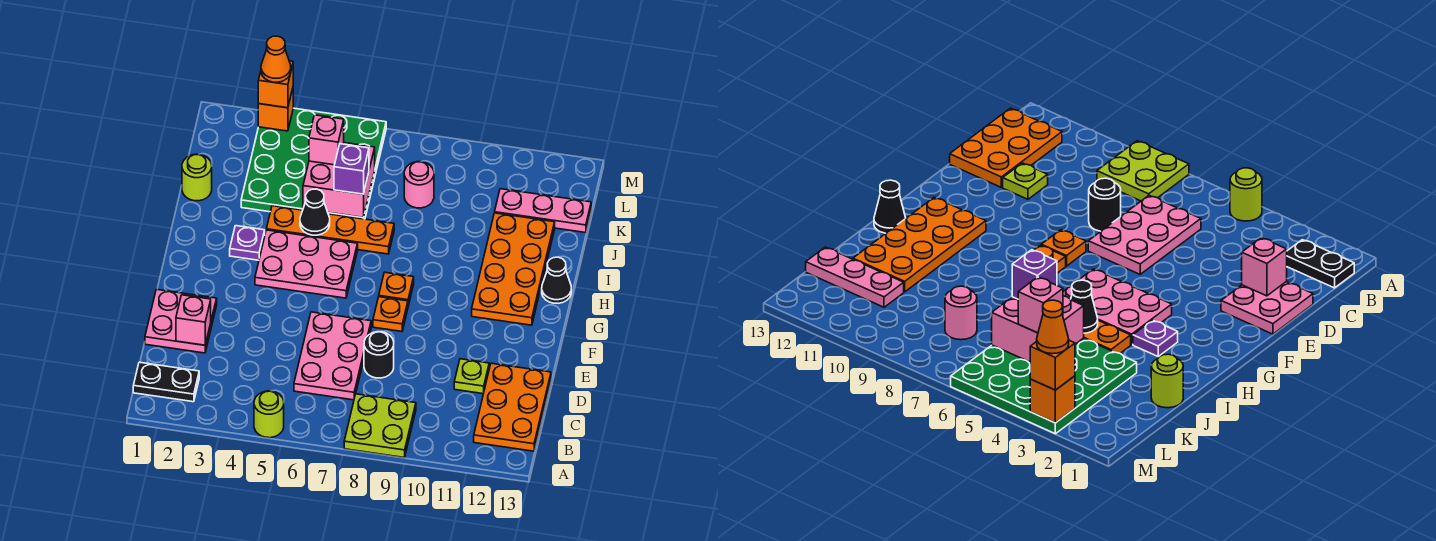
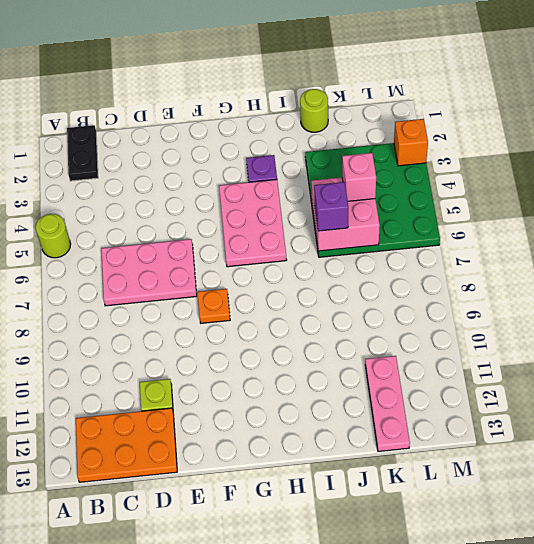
none -> lime 2x2 plate [344,394,416,457]
none -> pink 2x2 plate [145,289,217,353]
none -> black 1x1 round brick [364,332,394,378]

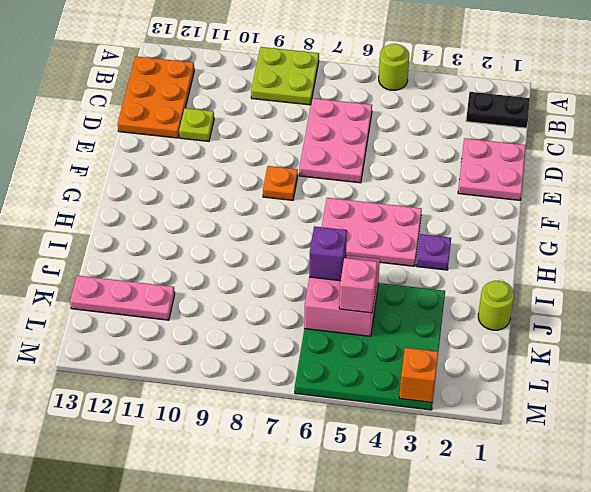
none -> black 1x1 round brick [364,332,394,378]
none -> orange 1x1 plate [379,272,414,306]
none -> orange 2x4 plate [472,213,555,325]

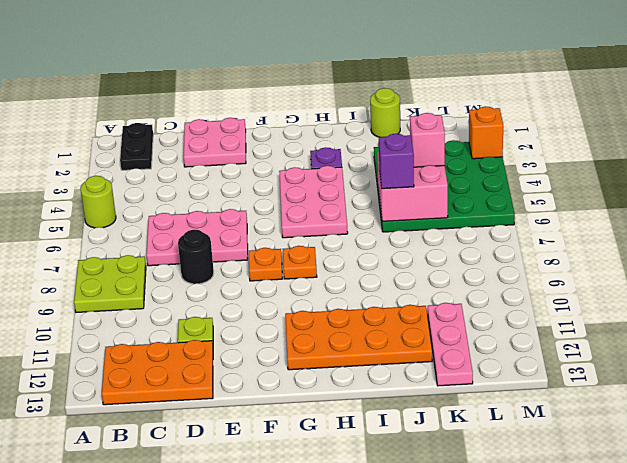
none -> black 1x1 cone [542,257,571,303]
none -> orange 1x4 plate [266,206,394,254]
none -> pink 1x1 round brick [404,162,434,208]

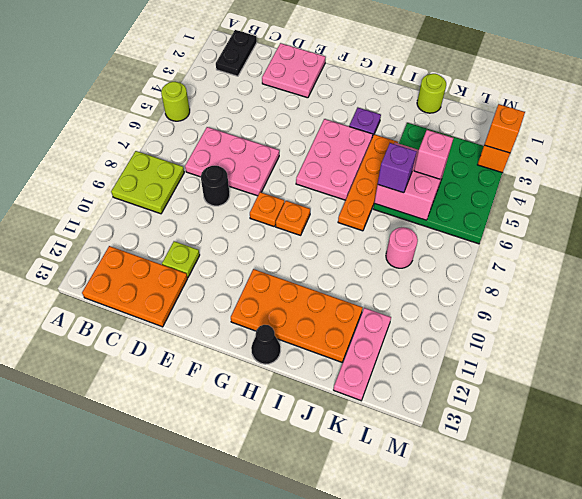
none -> pink 1x1 brick [176,295,211,345]
none -> black 1x1 cone [300,189,330,235]
none -> orange 1x1 cone [261,36,291,82]

